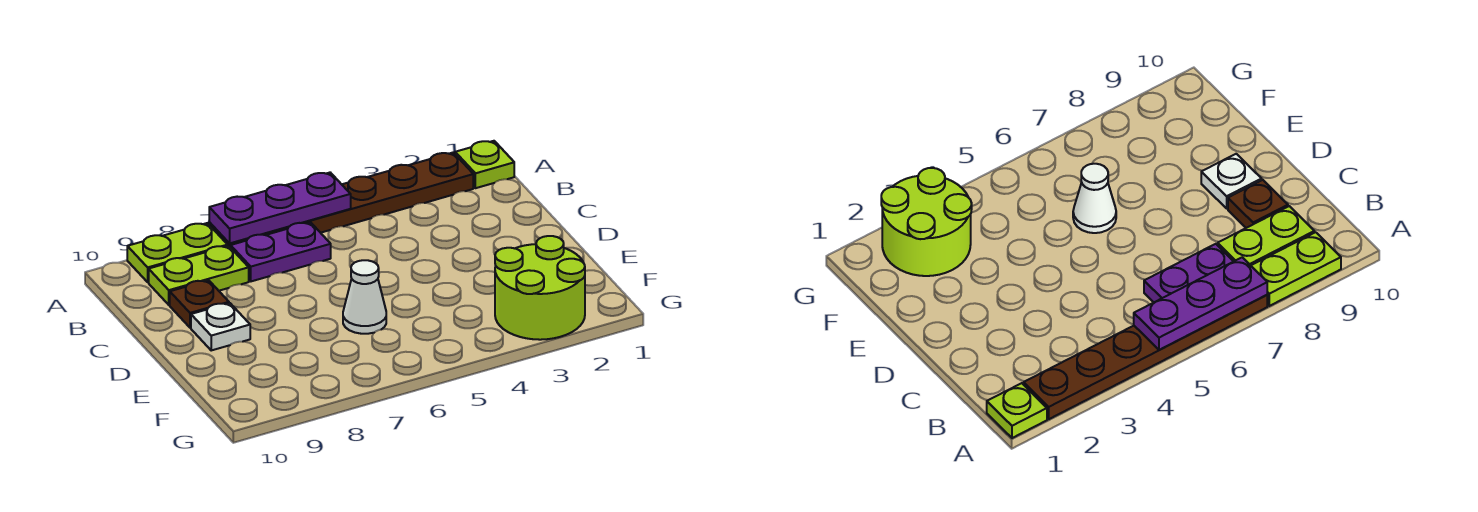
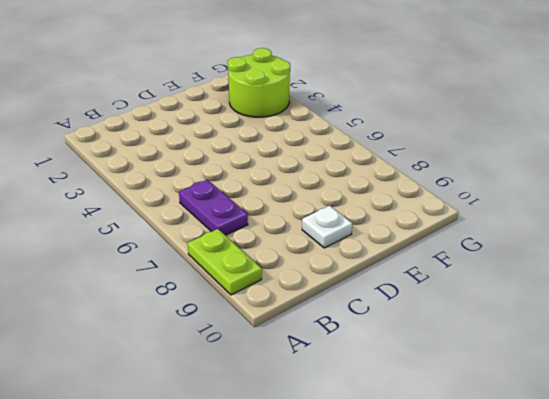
none -> lime 1x1 plate [455,141,514,188]
none -> brown 1x6 plate [209,153,473,248]

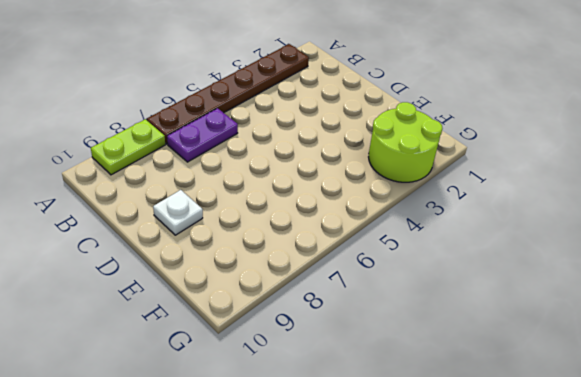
none -> lime 1x1 plate [455,141,514,188]
none -> lime 1x2 plate [149,246,249,305]

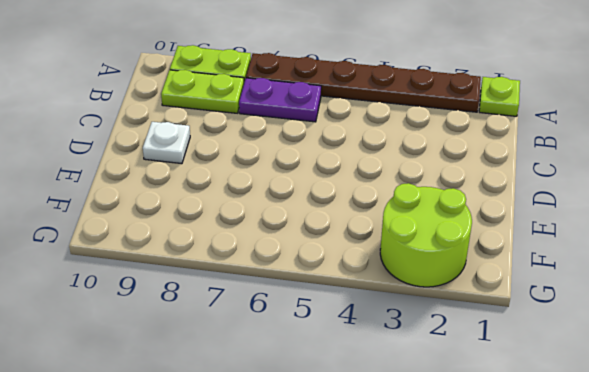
none -> brown 1x1 plate [170,280,229,328]
none -> white 1x1 cone [343,260,386,334]

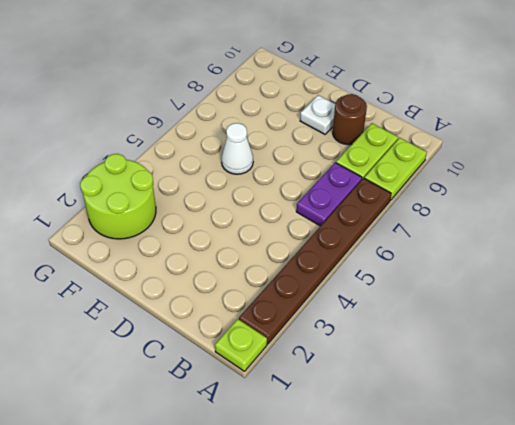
brown 1x1 round brick [333,94,367,145] -> brown 1x1 plate [170,280,229,328]
none -> purple 1x3 plate [209,173,351,243]

